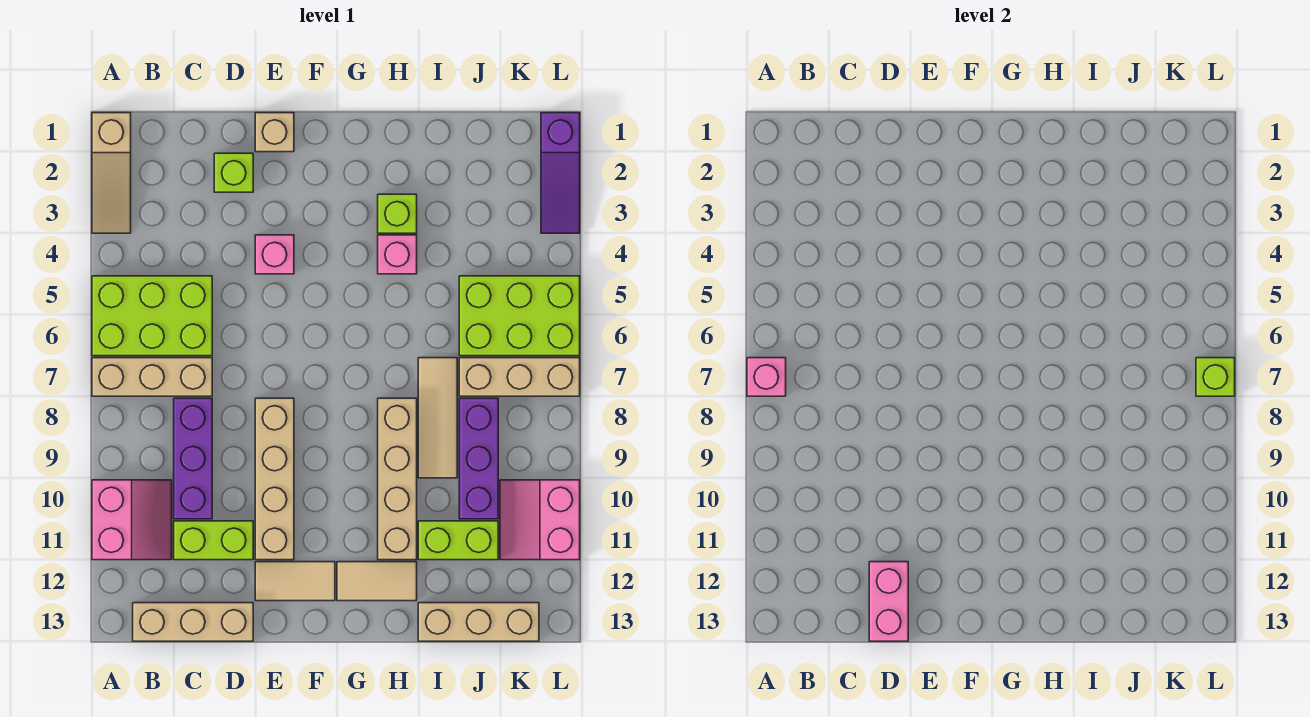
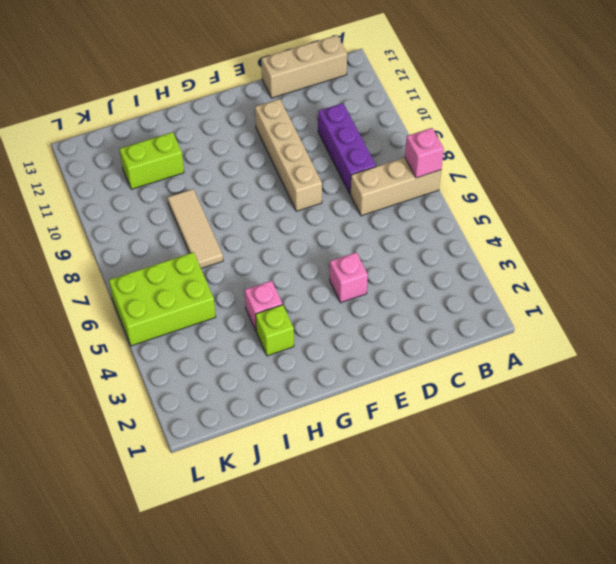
none -> tan 1x3 slope [92,113,131,233]
none -> lime 2x3 brick [92,276,212,356]
none -> pink 2x2 slope [92,480,172,560]

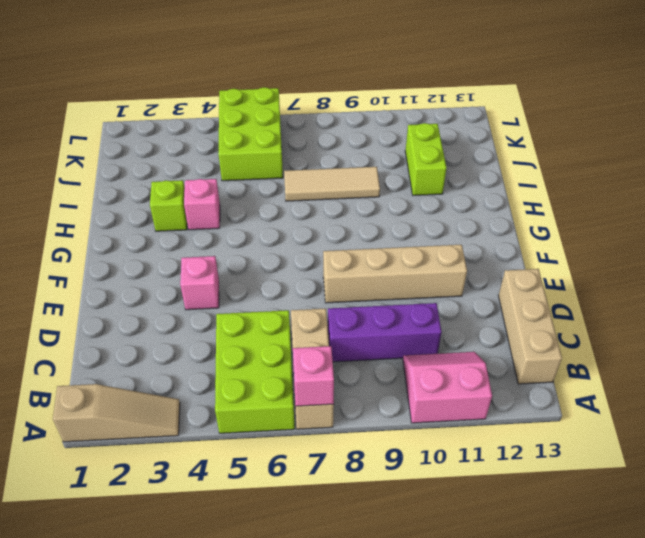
none -> lime 1x2 brick [174,521,253,560]
none -> lime 1x1 brick [214,153,253,192]
none -> tan 1x1 brick [255,113,294,152]

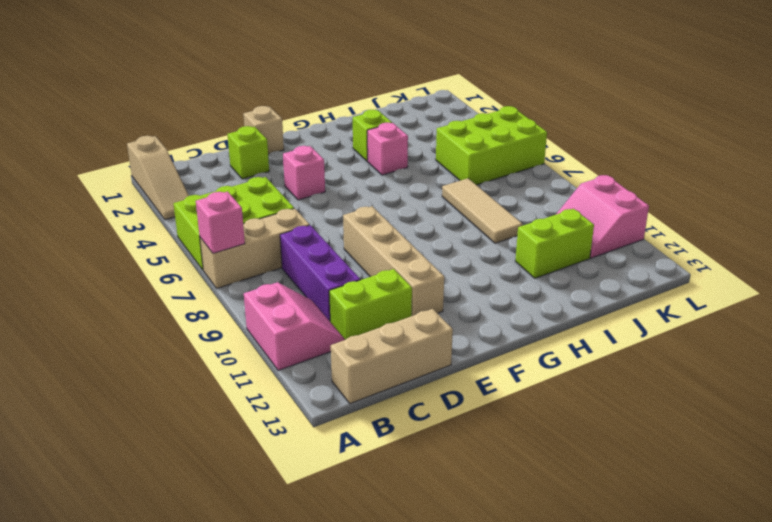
none -> tan 1x2 tile [255,562,335,601]
none -> tan 1x2 tile [337,562,417,601]
none -> tan 1x4 brick [378,398,417,560]

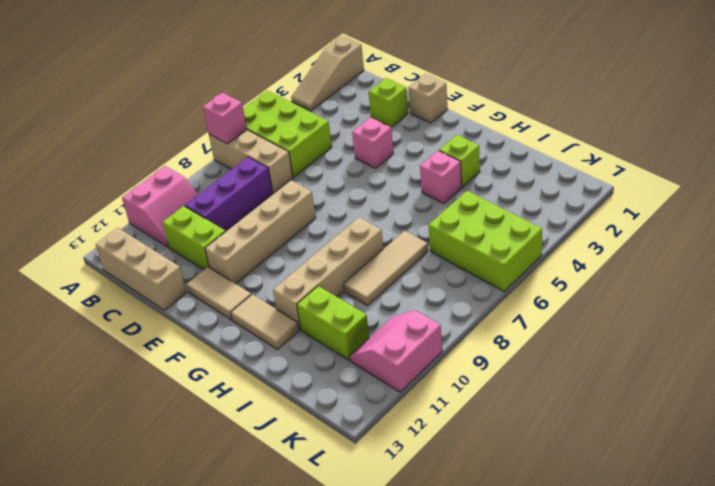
none -> tan 1x3 brick [418,603,539,641]
none -> tan 1x3 brick [459,358,580,396]
none -> purple 1x3 brick [459,398,498,519]

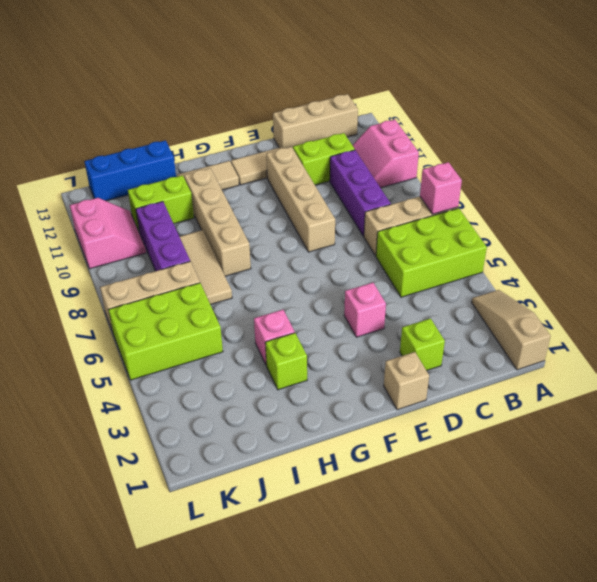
blue 1x3 brick [84,140,176,201] -> tan 1x3 brick [418,603,539,641]
none -> purple 1x3 slope [541,113,580,233]
none -> pink 1x2 brick [869,562,908,641]
none -> lime 1x1 brick [1196,358,1235,396]

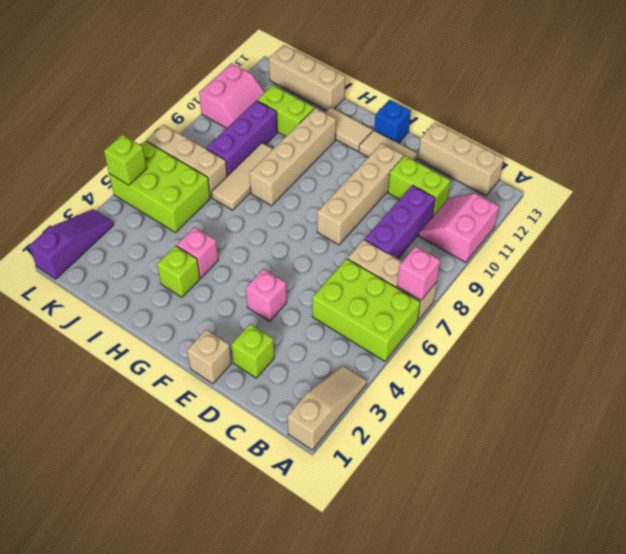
blue 1x1 brick [374,100,411,143] -> none
lime 1x1 brick [104,135,147,185] -> lime 1x1 brick moved to [1196,358,1235,396]
none -> pink 1x2 brick [869,562,908,641]

